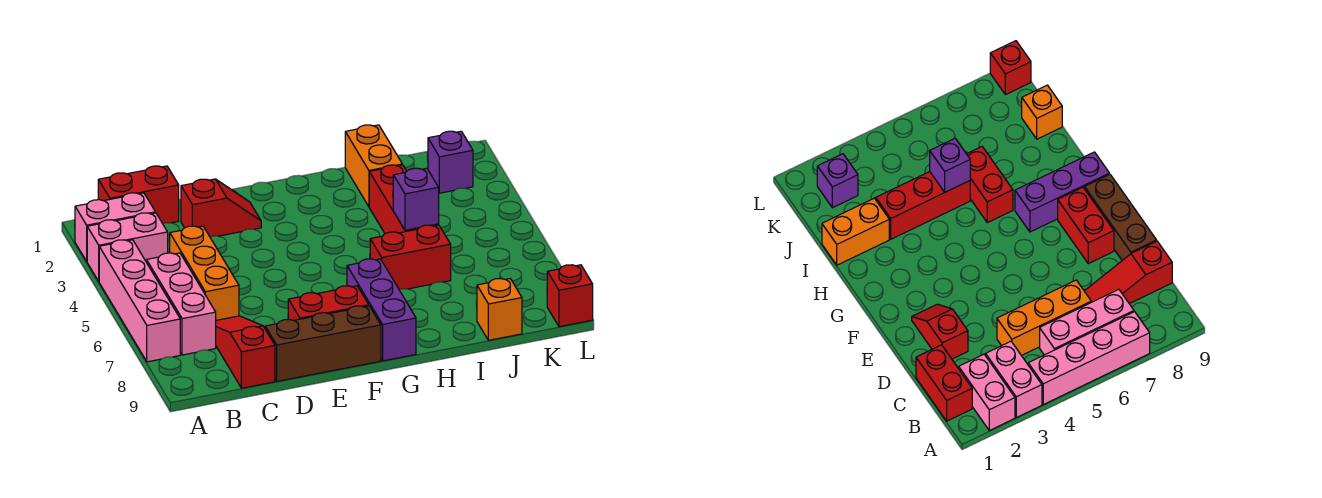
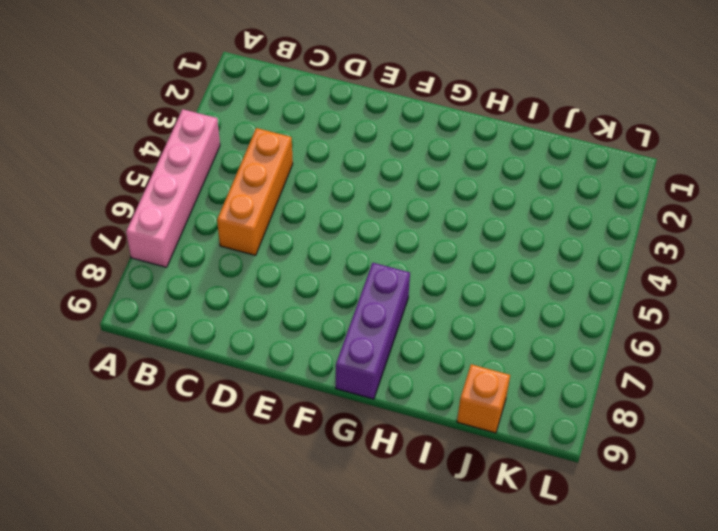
none -> pink 1x2 brick [75,193,155,261]
none -> pink 1x2 brick [87,213,168,281]
none -> red 1x2 brick [98,166,179,224]

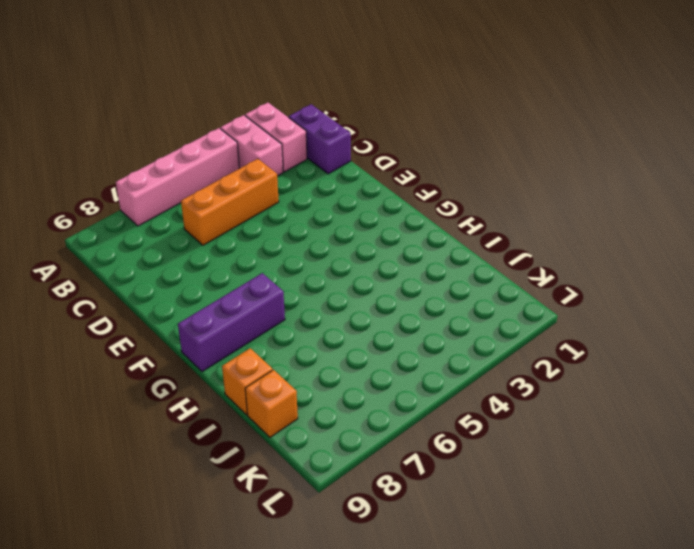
purple 1x2 brick [289,104,351,174] -> red 1x2 brick [98,166,179,224]
orange 1x1 brick [222,348,273,415] -> none
none -> pink 1x3 brick [147,253,216,355]
none -> red 1x3 slope [216,316,275,388]
none -> red 1x2 slope [181,179,261,237]

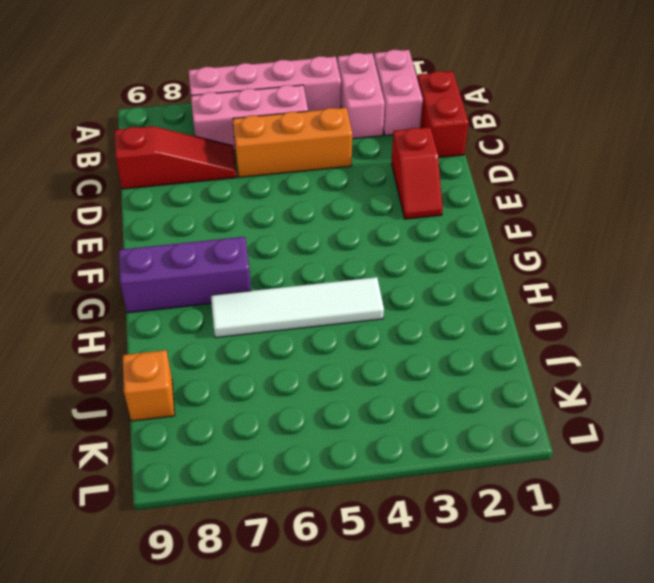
white 1x4 tile [211,277,384,338] -> red 1x2 brick [370,225,451,290]
none -> brown 1x3 brick [265,306,381,381]
none -> red 1x2 brick [288,286,369,321]
none -> orange 1x2 brick [345,125,402,206]

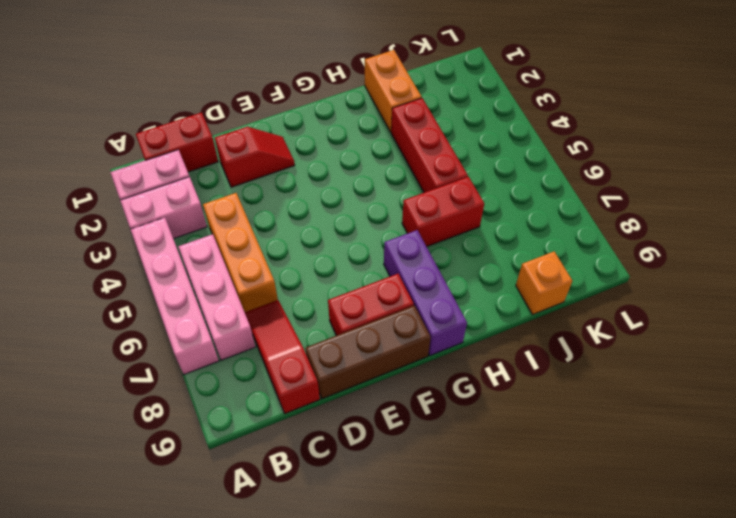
none -> purple 1x1 brick [428,131,473,193]
none -> red 1x1 brick [547,265,593,327]
none -> purple 1x1 brick [393,168,439,230]

